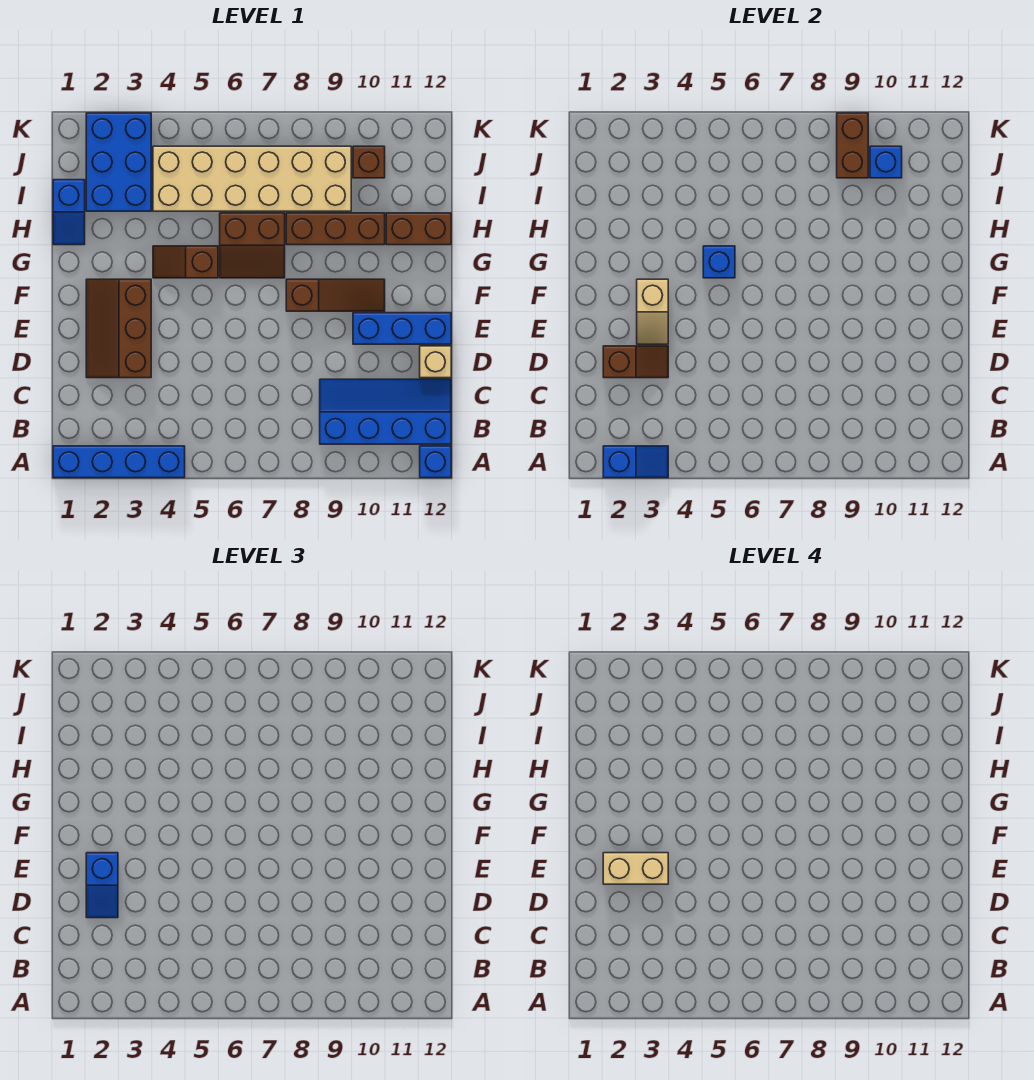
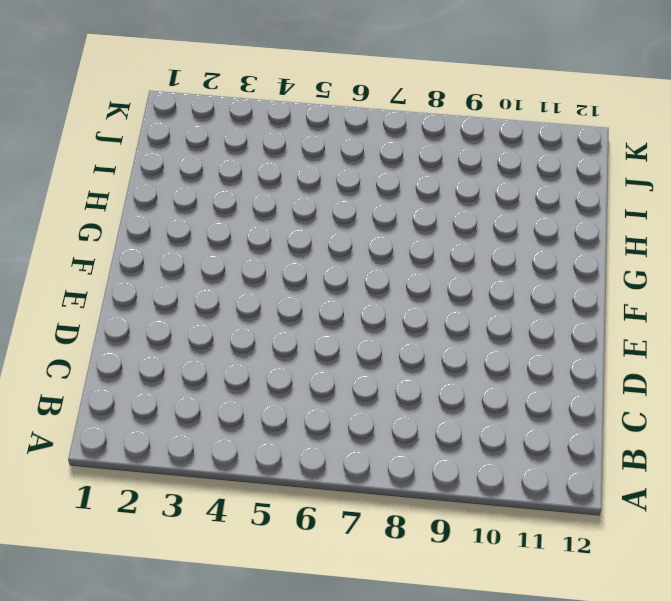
none -> blue 1x4 brick [53,446,185,478]
none -> blue 1x1 brick [420,446,451,478]
none -> blue 2x4 slope [320,379,451,444]

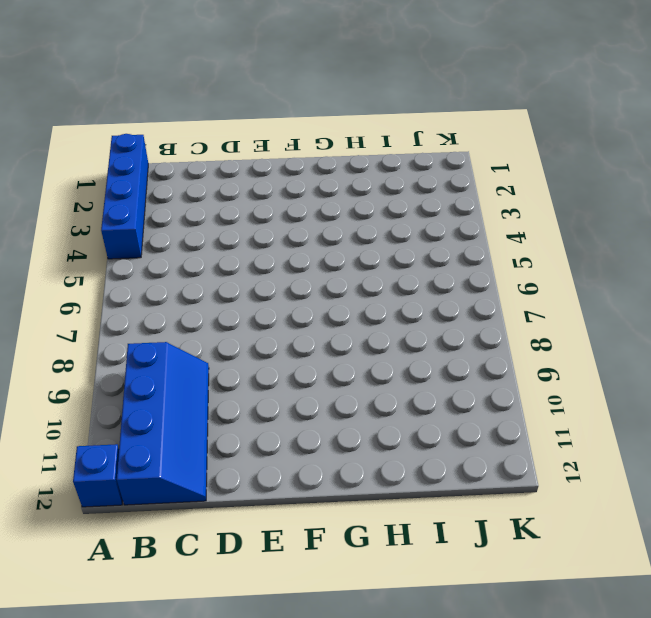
none -> brown 2x3 slope [86,279,151,378]
none -> tan 1x1 brick [420,346,451,378]
none -> blue 1x3 brick [353,313,451,344]

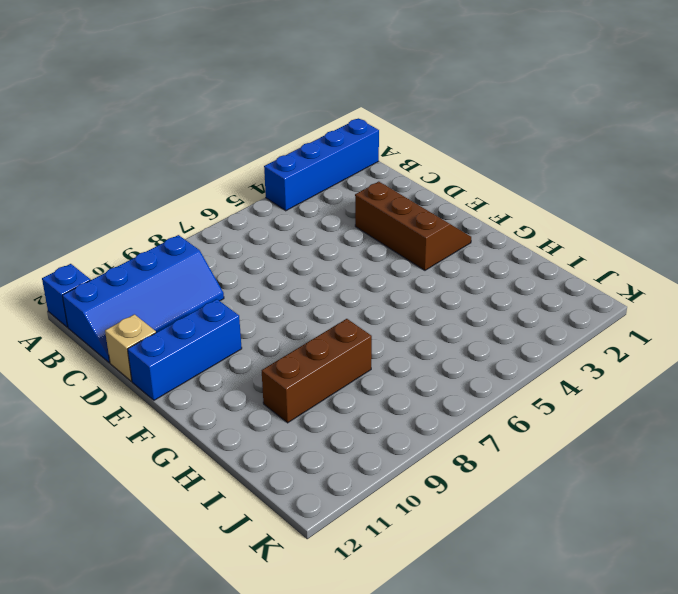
none -> brown 1x3 slope [286,279,385,311]
none -> brown 1x2 slope [153,246,218,278]
none -> brown 2x2 slope [220,213,285,278]

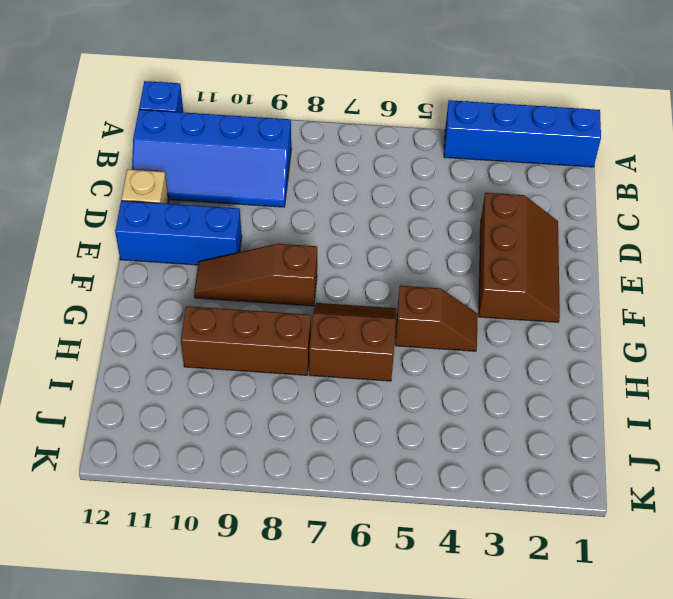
none -> blue 1x2 slope [53,180,85,245]
none -> brown 1x2 brick [386,213,451,245]
none -> blue 2x3 brick [86,113,151,211]

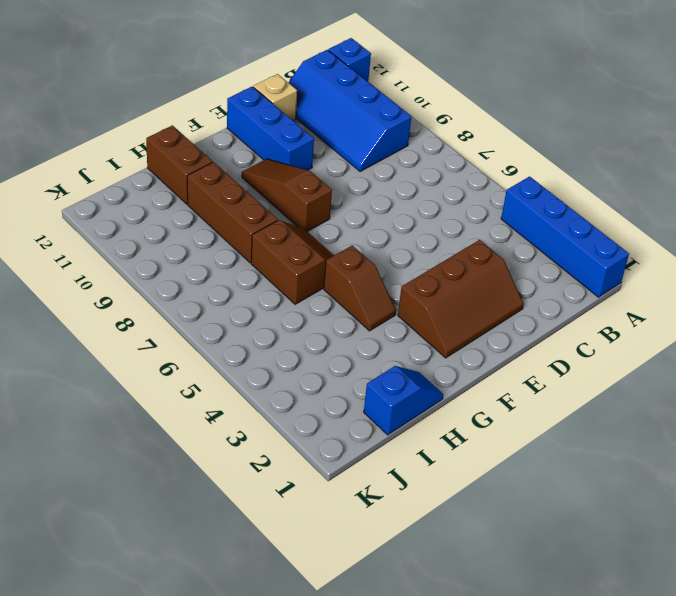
none -> blue 2x3 brick [86,113,151,211]
none -> tan 2x6 brick [153,146,351,211]
none -> brown 1x1 brick [353,146,385,178]

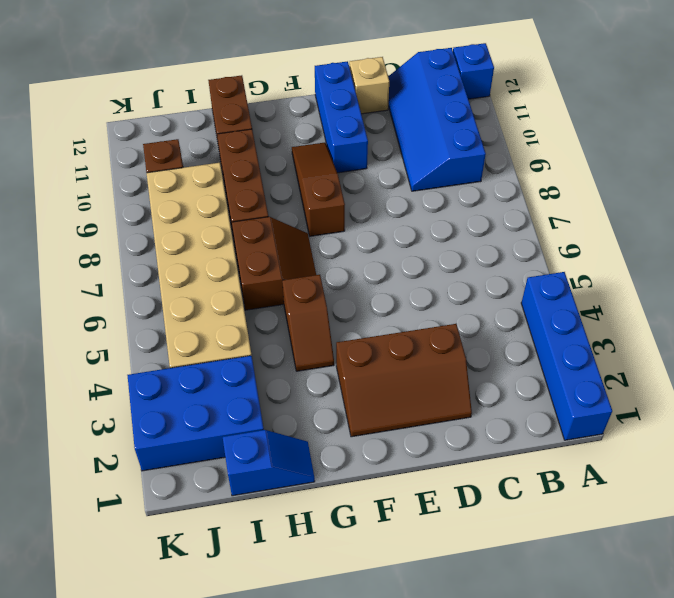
none -> blue 1x2 slope [603,446,668,478]
none -> brown 1x2 slope [603,346,668,378]
none -> tan 1x2 slope [637,279,668,344]

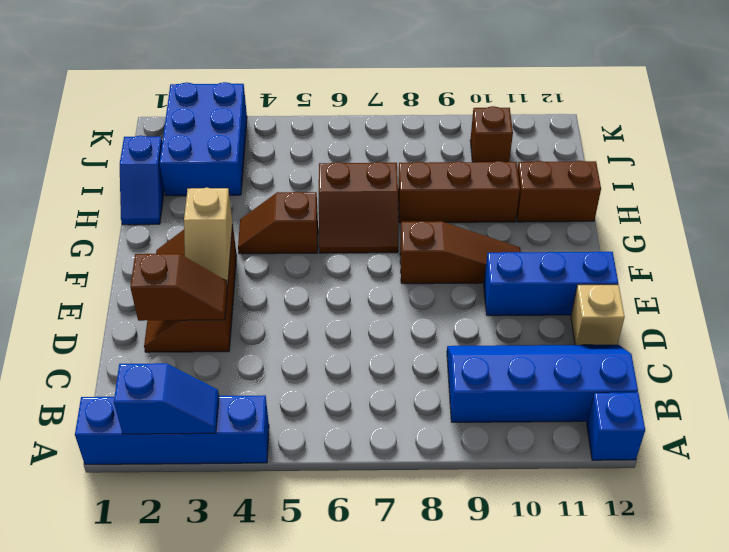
none -> tan 2x6 brick [153,146,351,211]
none -> blue 1x1 brick [703,246,735,278]
none -> brown 1x2 brick [837,113,868,178]

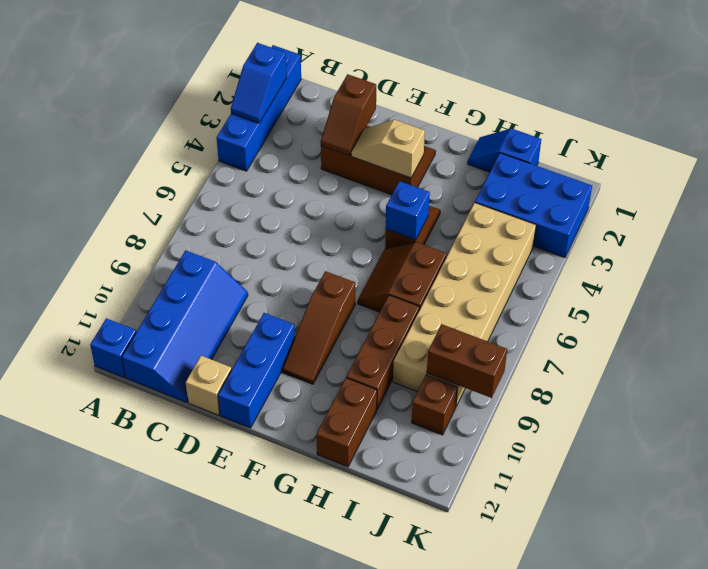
none -> blue 1x1 brick [870,146,902,178]
none -> blue 1x2 slope [86,853,118,918]
none -> tan 1x2 brick [603,853,668,884]

